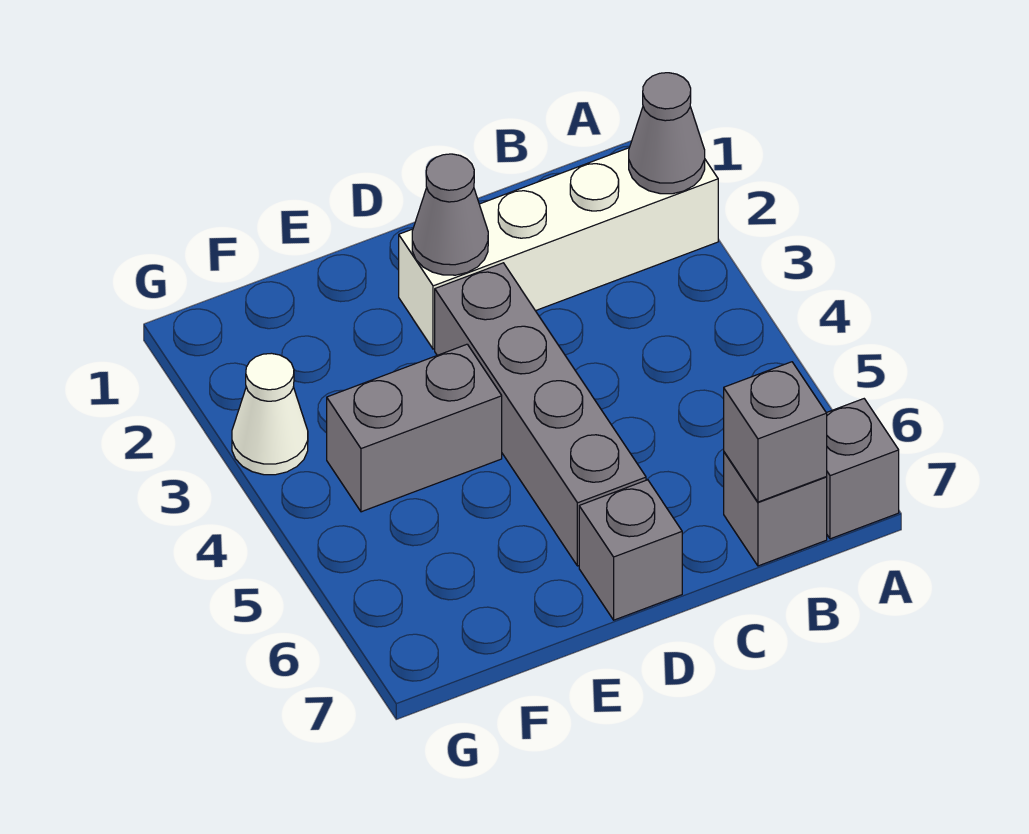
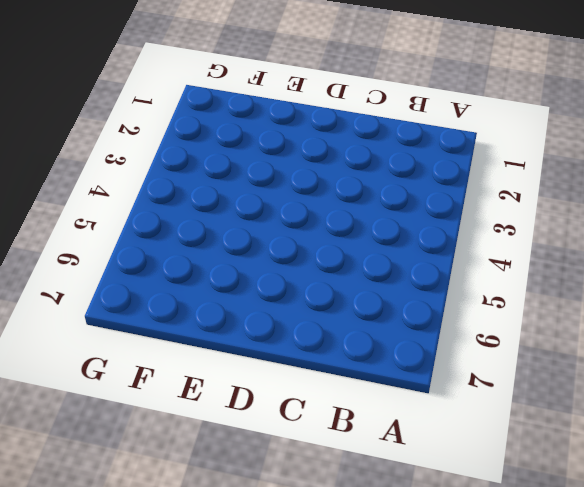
none -> white 1x4 brick [399,148,718,349]
none -> grey 1x1 brick [826,399,899,539]

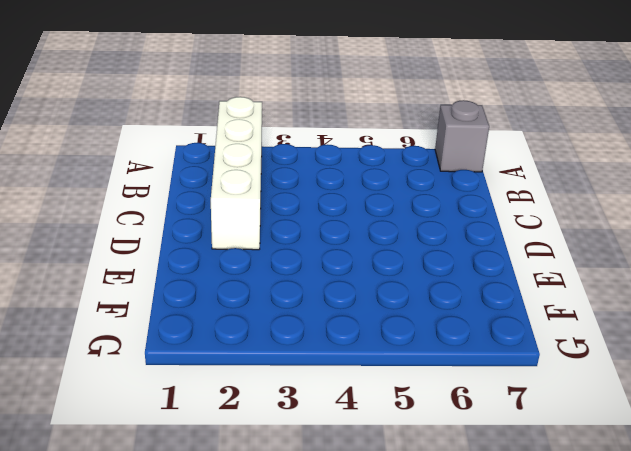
none -> grey 1x1 brick [724,452,827,566]
none -> grey 1x4 brick [435,263,646,566]

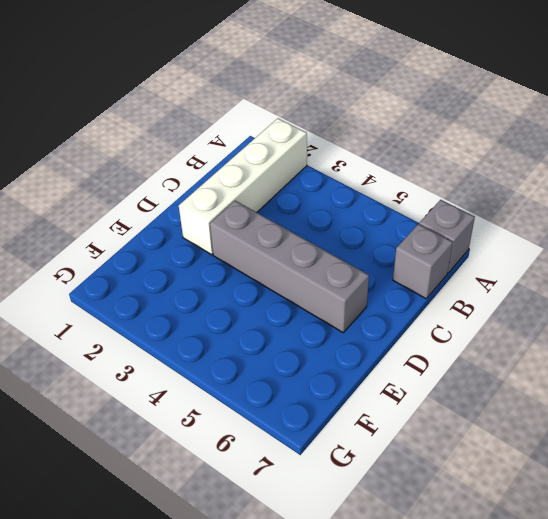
none -> grey 1x1 brick [579,480,682,620]
none -> grey 1x2 brick [327,344,502,512]

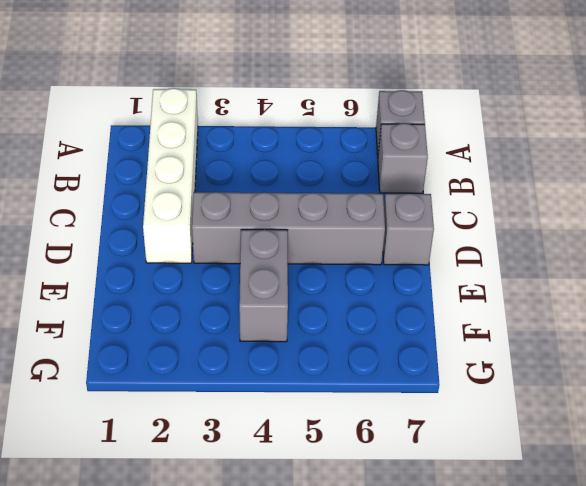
none -> white 1x1 cone [232,353,308,475]
none -> grey 1x1 cone [629,73,705,194]

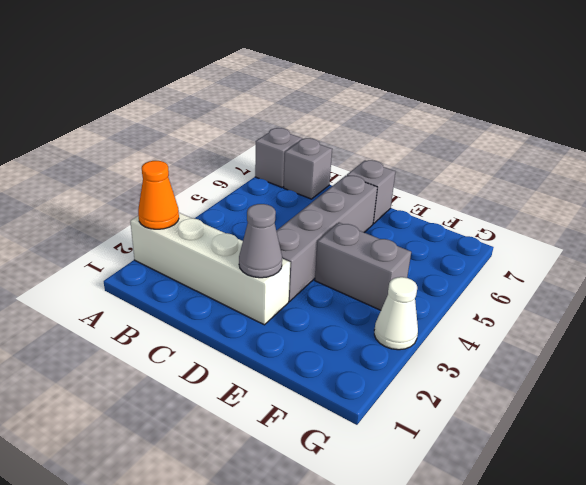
orange 1x1 cone [138,161,179,229] -> grey 1x1 cone [629,73,705,194]
none -> grey 1x1 brick [724,362,827,502]

